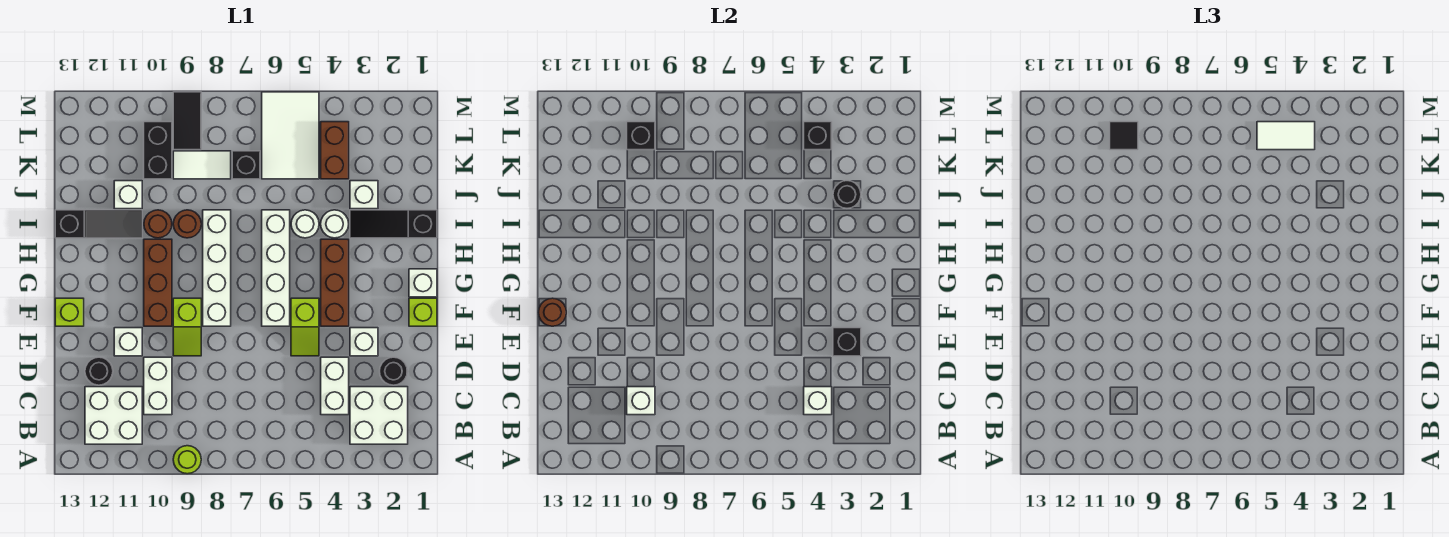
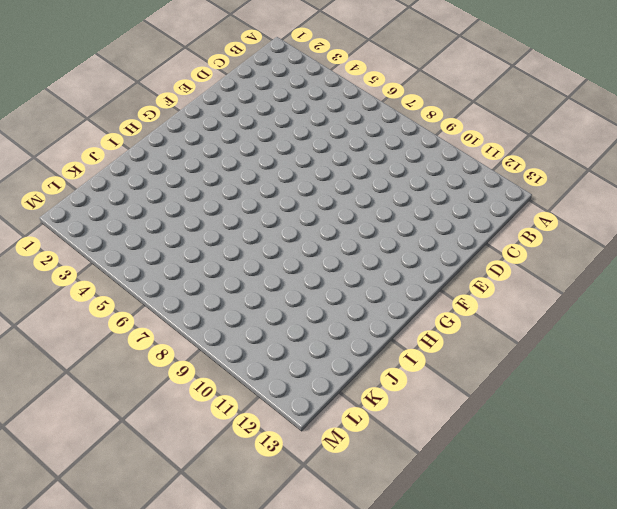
none -> lime 1x1 round brick [173,446,201,474]
none -> white 2x2 brick [350,387,408,444]
none -> white 2x2 brick [85,387,142,444]
none -> white 1x2 brick [321,357,349,415]

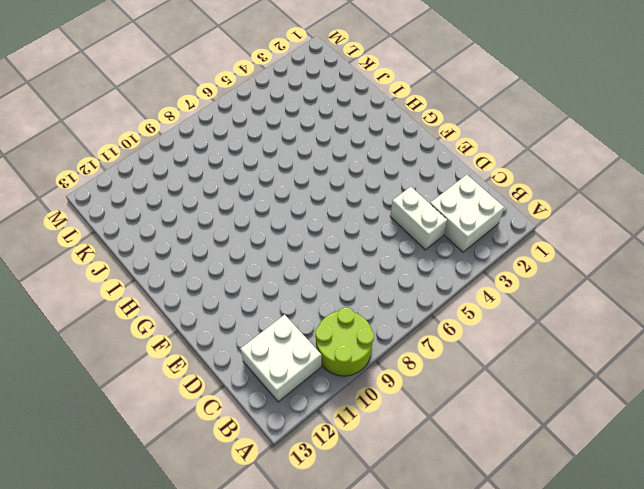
lime 2x2 round brick [315,307,374,376] -> lime 1x1 round brick [173,446,201,474]
none -> white 1x2 brick [144,357,172,415]
none -> black 1x1 round brick [380,357,407,385]
none -> black 1x1 round brick [85,357,113,385]
none -> white 1x1 brick [350,328,378,356]

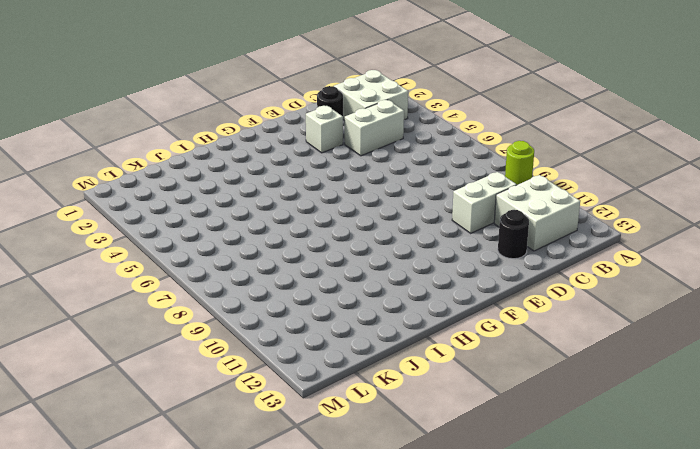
none -> lime 1x2 slope [291,298,319,356]
none -> lime 1x2 slope [173,298,201,356]
none -> white 1x1 brick [114,328,142,356]
none -> lime 1x1 brick [409,298,437,326]

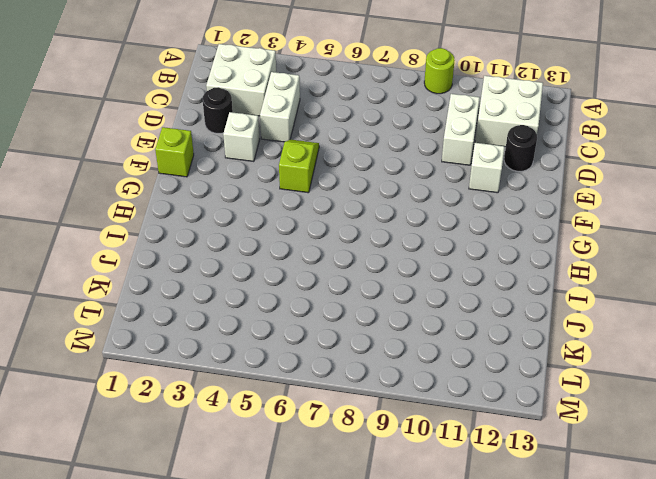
none -> lime 1x2 slope [173,298,201,356]
none -> brown 1x3 brick [321,239,349,326]
none -> white 1x4 brick [262,210,290,326]
none -> white 1x4 brick [203,210,231,326]

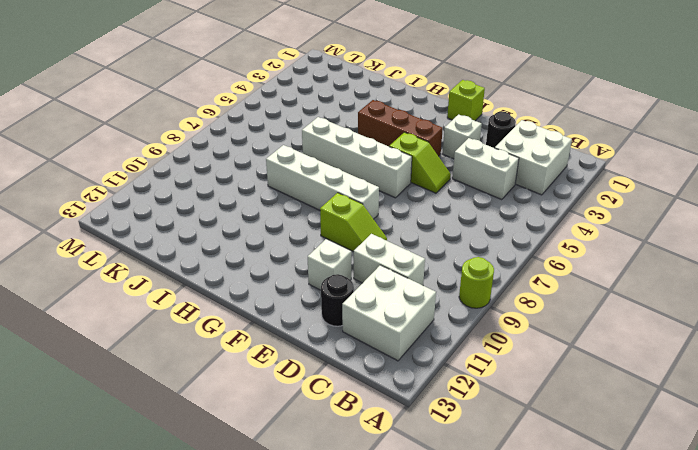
none -> brown 1x3 brick [144,239,172,326]
none -> lime 1x1 brick [55,298,84,326]
none -> white 1x1 brick [409,269,437,297]
none -> black 1x3 slope [350,210,437,238]

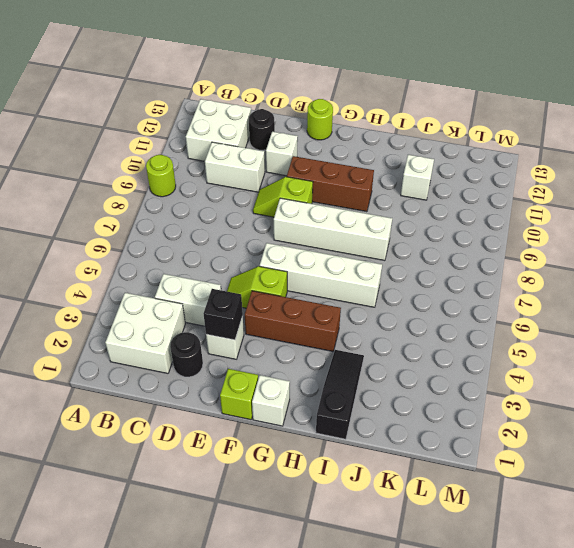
lime 1x1 round brick [307,99,333,140] -> lime 1x1 brick [55,298,84,326]
none -> white 1x1 round brick [321,210,349,238]
none -> white 1x1 round brick [291,210,319,238]
none -> brown 1x1 round brick [173,210,201,238]
none -> brown 1x1 round brick [144,210,172,238]

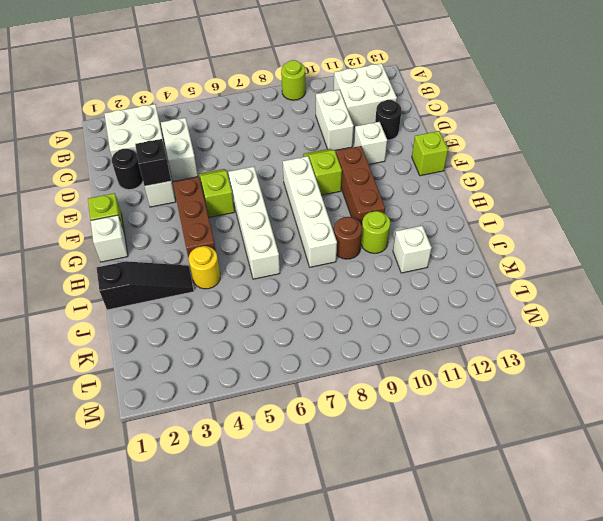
yellow 1x1 round brick [189,246,220,289] -> white 1x1 round brick [321,210,349,238]
lime 1x1 round brick [361,211,390,253] -> brown 1x1 round brick [144,210,172,238]
none -> white 1x1 round brick [291,210,319,238]
none -> black 1x3 slope [55,210,142,238]
none -> white 1x1 brick [350,181,378,209]
none -> brown 1x2 brick [321,122,349,179]

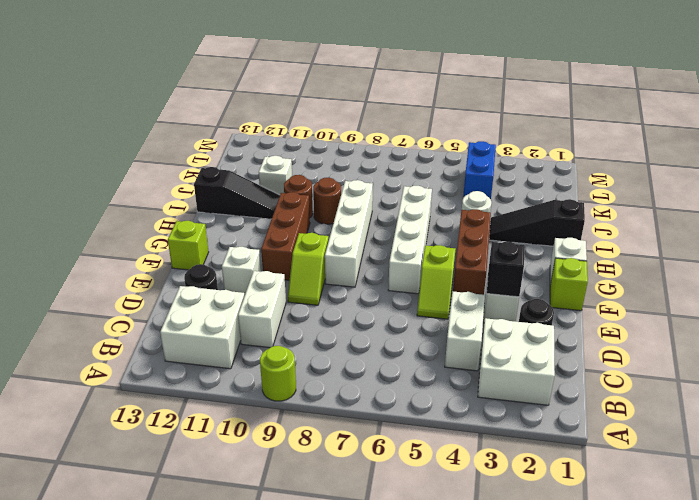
blue 1x2 brick [463,141,496,199] -> brown 1x2 brick [321,122,349,179]
none -> white 1x1 round brick [291,210,319,238]
none -> white 1x1 brick [350,181,378,209]
none -> white 2x3 tile [262,92,319,179]
none -> black 1x1 brick [232,151,260,179]

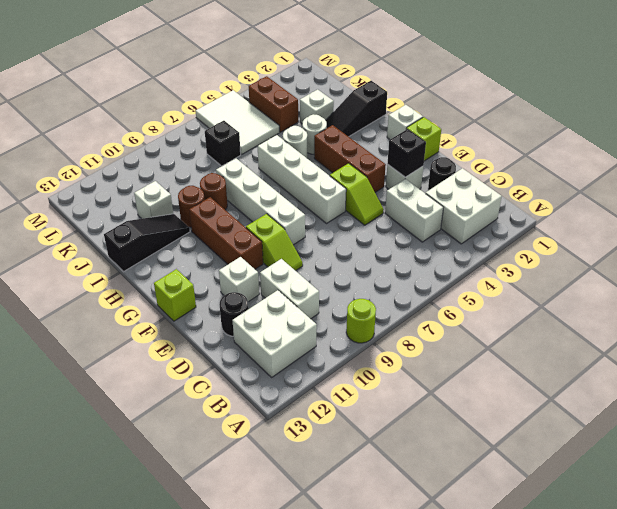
none -> white 1x2 tile [173,151,231,179]
none -> black 1x2 brick [144,122,172,179]
none -> black 1x2 tile [173,92,201,150]
none -> white 1x1 brick [804,387,832,415]

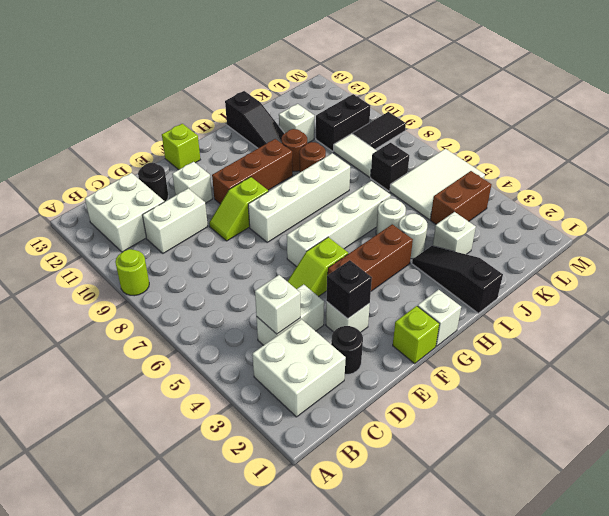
none -> white 1x1 brick [627,387,655,415]
none -> brown 1x1 round brick [538,298,566,326]
none -> black 1x1 round brick [833,181,861,208]
none -> black 1x1 brick [804,122,832,150]

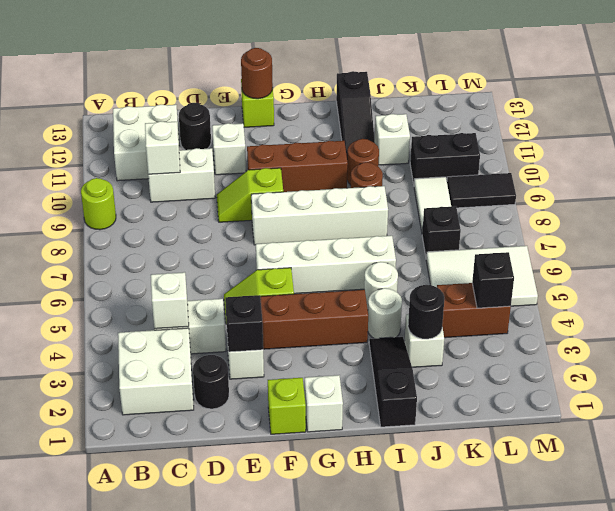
none -> black 1x1 brick [627,122,655,150]
none -> white 1x2 tile [1257,122,1315,150]
none -> black 1x1 tile [1110,122,1138,150]

